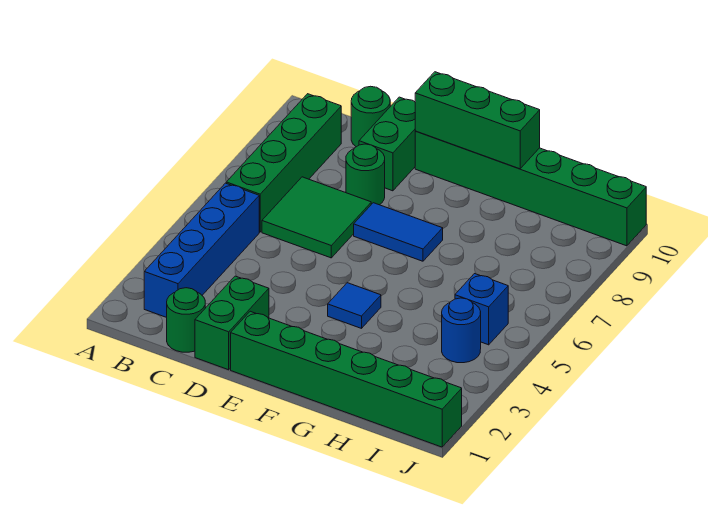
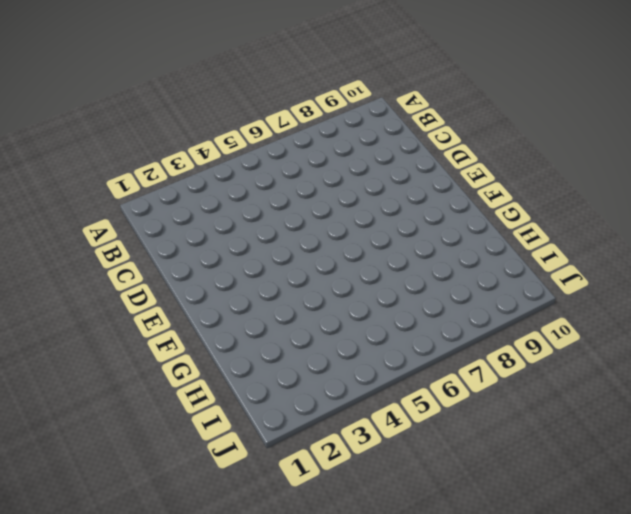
none -> blue 1x4 brick [144,183,259,317]
none -> green 1x4 brick [226,94,341,232]
none -> green 1x1 round brick [167,288,205,352]

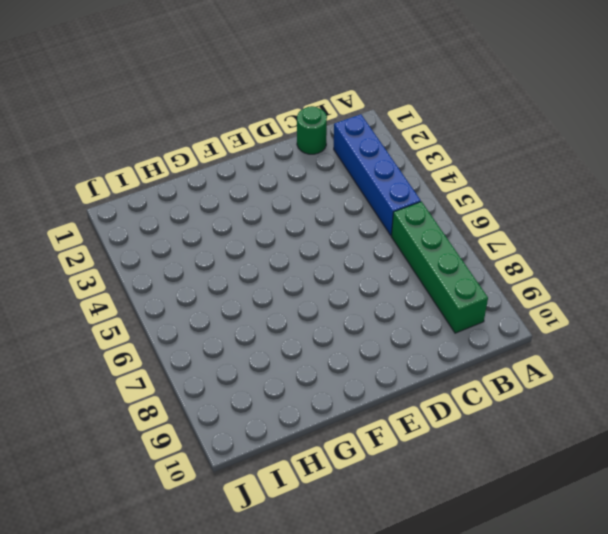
none -> green 2x2 tile [262,177,371,258]
none -> green 1x1 round brick [351,86,390,147]
none -> green 1x2 brick [195,276,269,370]

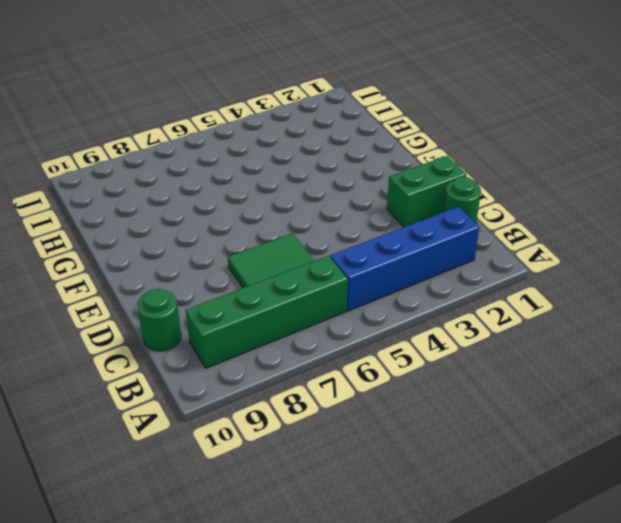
none -> green 1x1 round brick [346,144,385,205]
none -> green 1x2 brick [359,97,415,191]
none -> green 1x6 brick [231,311,462,447]

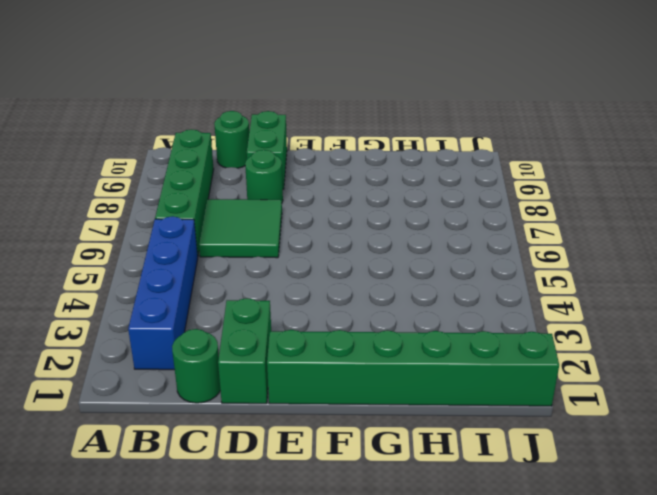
none -> blue 1x2 tile [354,203,443,261]
none -> green 1x6 brick [415,131,646,246]
none -> blue 1x1 tile [328,283,381,328]

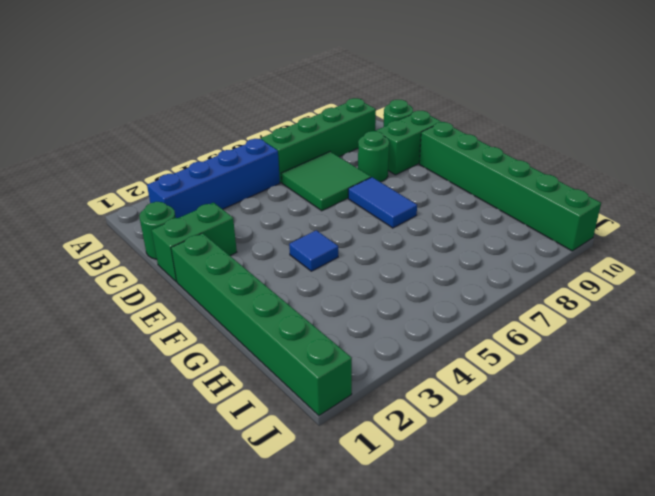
none -> blue 1x1 round brick [442,298,481,363]
none -> blue 1x1 brick [455,274,508,345]
none -> green 1x3 brick [415,72,540,169]

